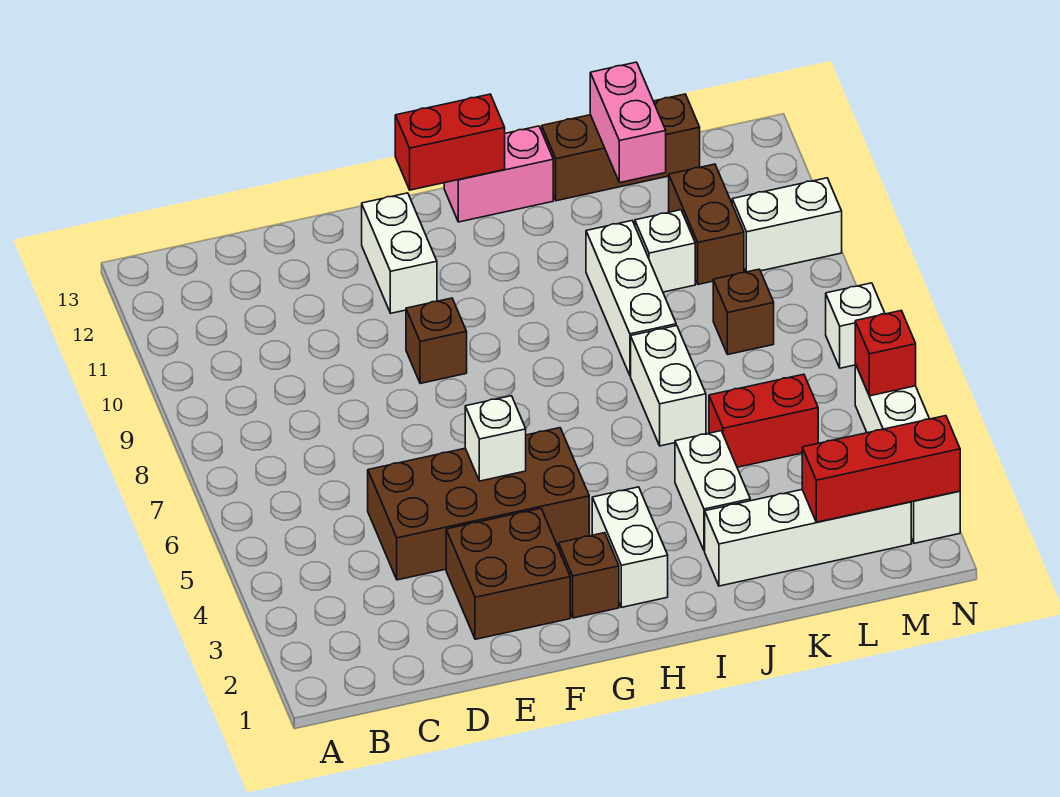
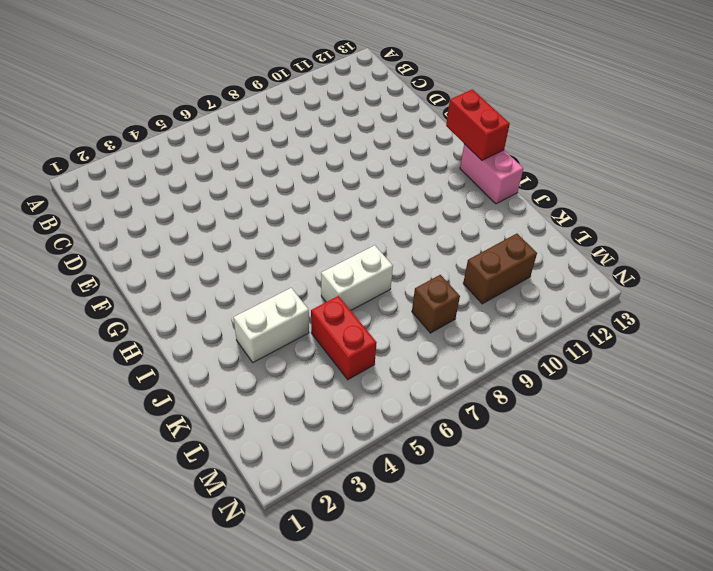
none -> brown 2x4 brick [368,428,589,580]
none -> brown 2x2 brick [446,508,570,639]
none -> brown 1x1 brick [406,298,467,384]

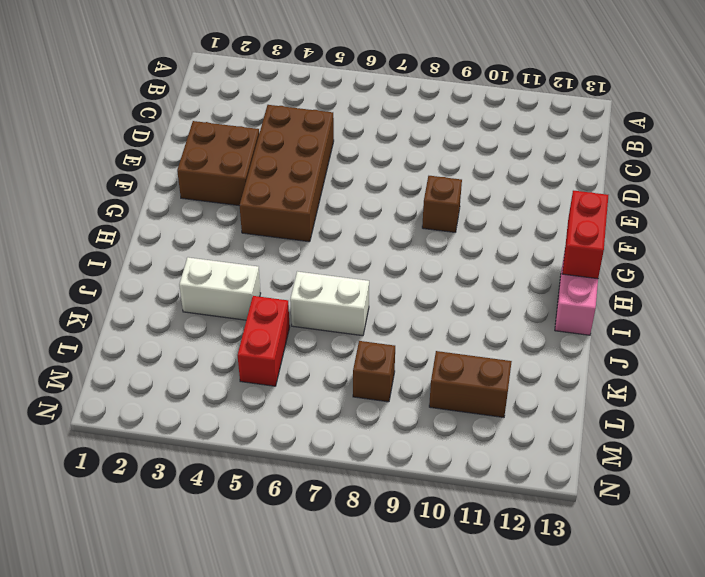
none -> white 1x2 brick [362,193,437,313]
none -> brown 1x1 brick [559,533,619,618]
none -> white 1x2 brick [592,487,668,607]

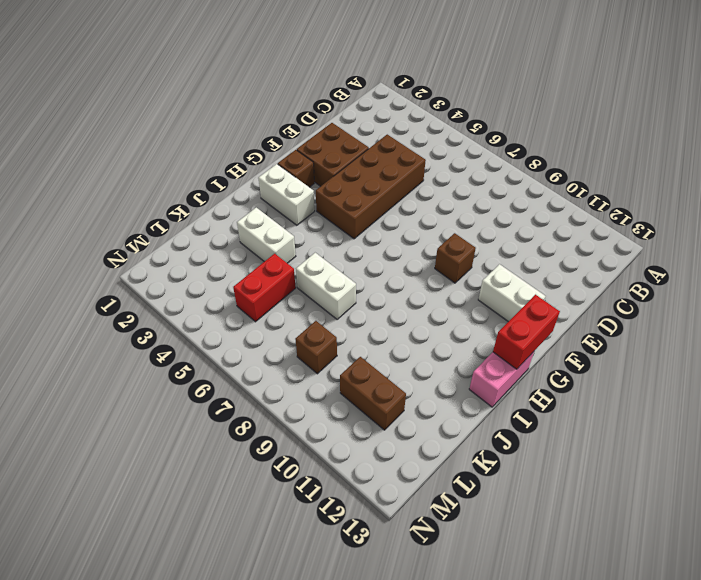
none -> white 1x4 brick [705,490,911,586]
none -> white 1x3 brick [586,221,676,376]
none -> brown 1x3 brick [542,94,700,201]

